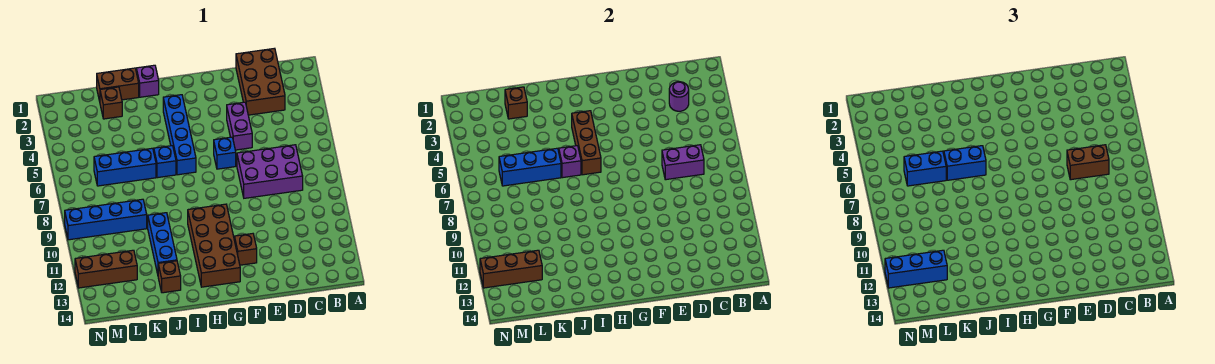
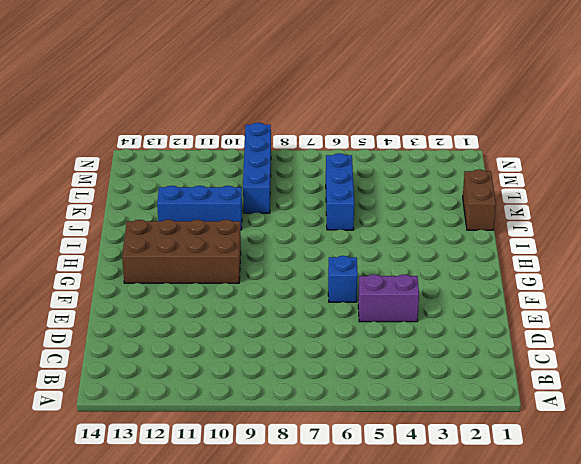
none -> brown 2x3 brick [236,48,285,115]
none -> purple 2x3 brick [237,145,303,198]
none -> brown 1x1 brick [234,234,257,265]

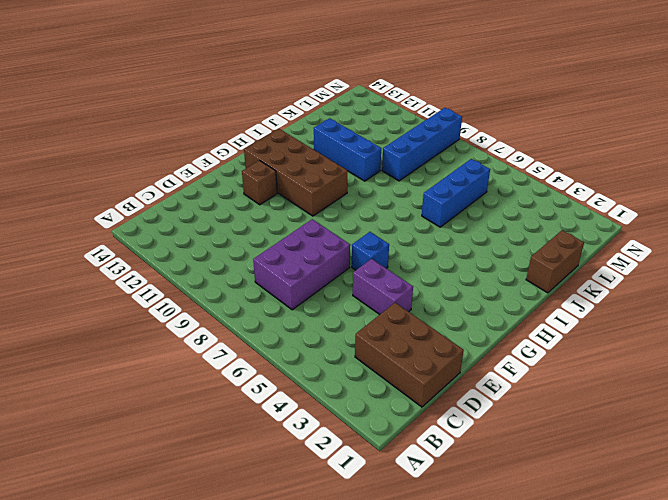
none -> blue 1x4 brick [163,95,196,175]
none -> purple 1x1 brick [136,65,159,97]
none -> blue 1x1 brick [154,146,176,178]

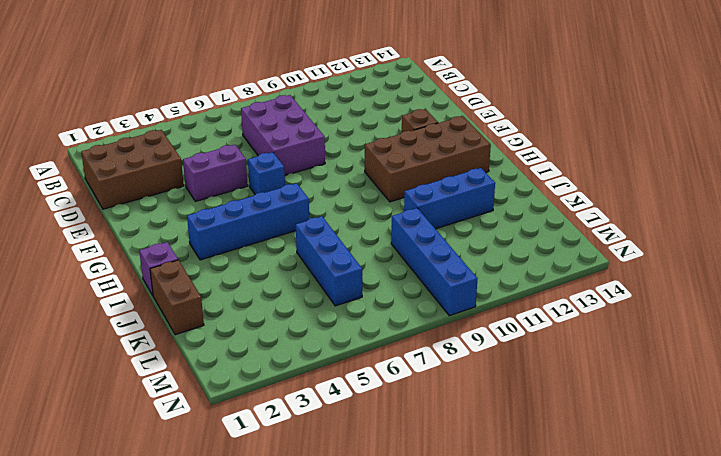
none -> blue 1x1 brick [154,146,176,178]
none -> brown 1x1 brick [158,261,181,293]
none -> brown 1x1 brick [100,87,122,119]

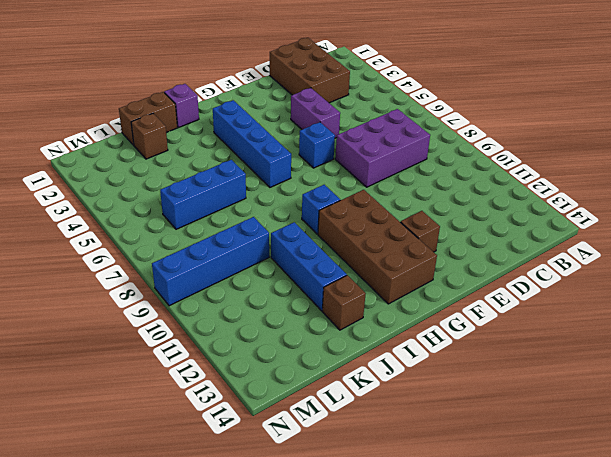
blue 1x1 brick [302,185,340,234] -> blue 1x1 brick moved to [154,146,176,178]
none -> brown 1x3 brick [75,250,137,288]
none -> purple 1x1 round brick [669,82,689,111]
none -> purple 1x2 brick [662,145,704,180]

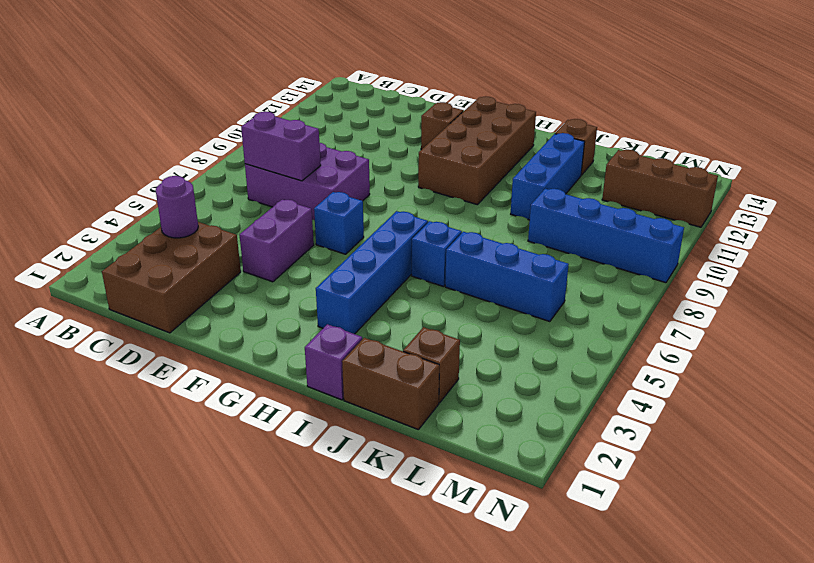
none -> brown 1x3 brick [572,111,601,175]
none -> purple 1x1 brick [559,146,581,178]
none -> blue 1x3 brick [499,148,561,186]

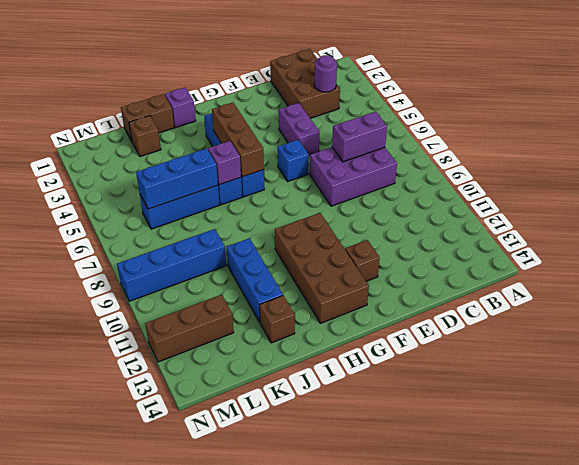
none -> brown 1x1 brick [505,87,527,119]
none -> brown 1x3 brick [480,250,542,288]
none -> brown 1x2 brick [1067,145,1109,180]

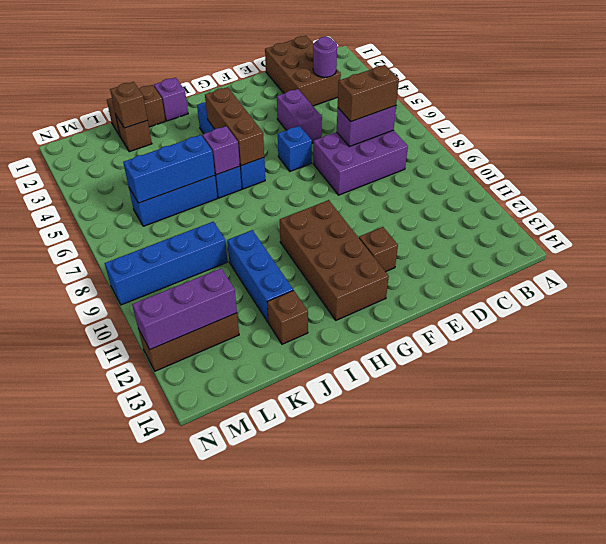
purple 1x3 brick [132,268,237,350] -> brown 1x3 brick [480,250,542,288]
none -> blue 1x2 brick [944,146,986,180]
none -> blue 1x2 brick [904,151,946,186]
none -> blue 1x3 brick [885,250,947,288]

